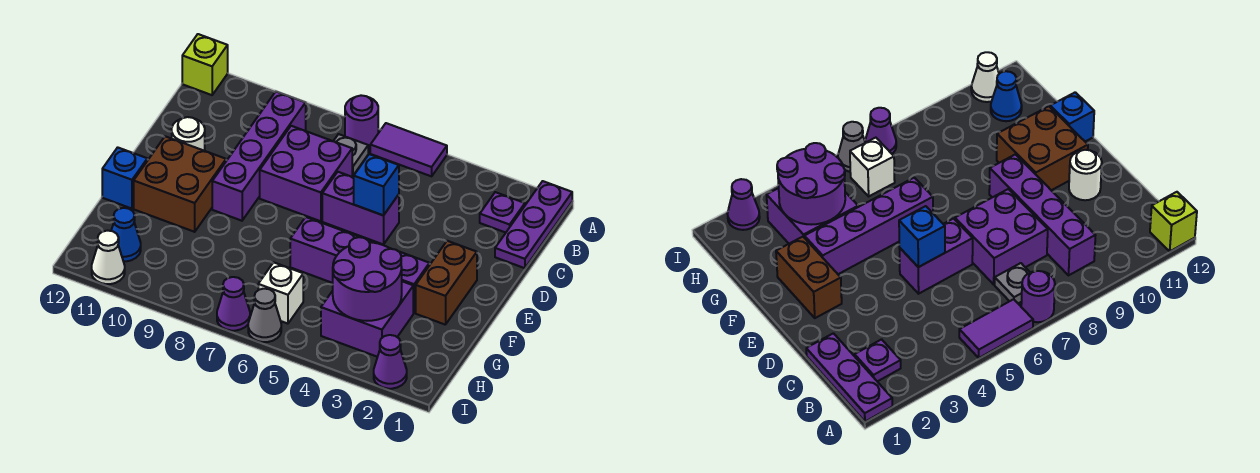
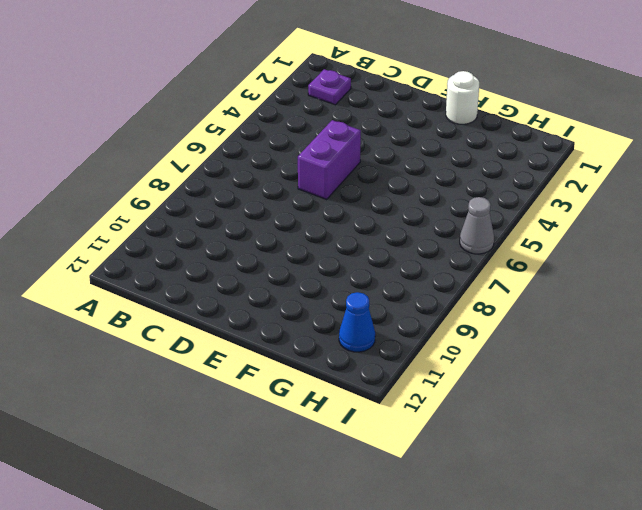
white 1x1 round brick [446,71,479,124] -> white 1x1 round brick moved to [172,117,205,151]
none -> purple 1x3 plate [495,181,572,268]
none -> purple 1x2 tile [370,123,447,176]
none -> purple 1x1 round brick [345,95,378,148]

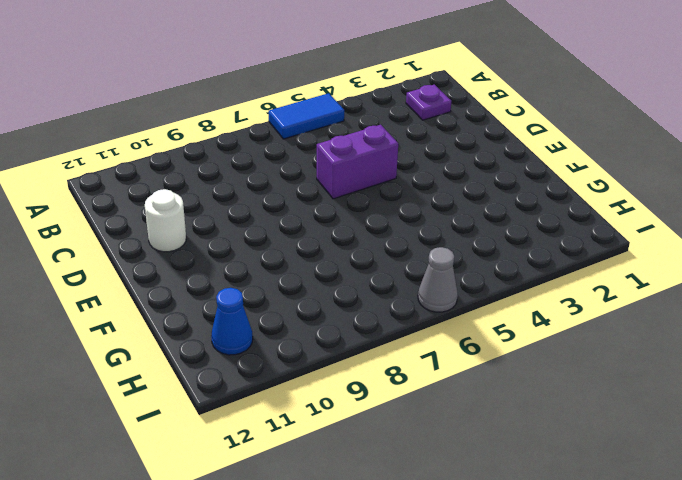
blue 1x2 tile [269,93,344,139] -> purple 1x2 tile [370,123,447,176]
none -> purple 1x3 plate [495,181,572,268]
none -> purple 1x1 round brick [345,95,378,148]
none -> lime 1x1 brick [182,34,228,95]

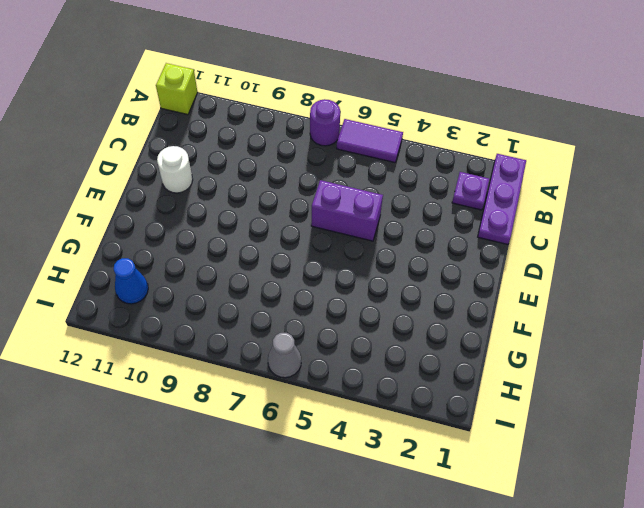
none -> grey 1x1 plate [334,134,368,176]
none -> purple 1x4 brick [212,92,306,221]
none -> purple 2x2 brick [260,126,352,221]

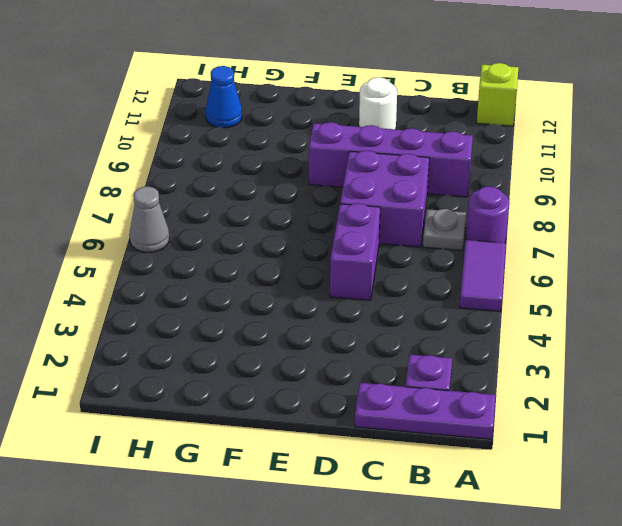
none -> brown 1x2 brick [416,241,477,325]
none -> brown 2x2 brick [134,136,226,232]
none -> purple 1x4 brick [290,217,429,313]

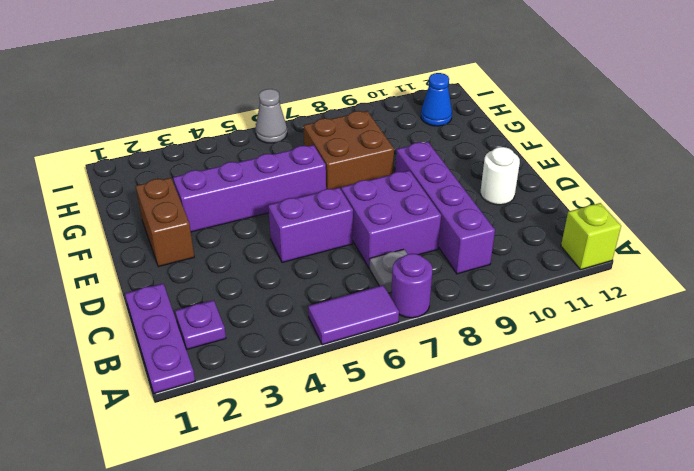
brown 2x2 brick [304,111,394,189] -> brown 2x2 brick moved to [134,136,226,232]
none -> blue 1x1 brick [102,147,147,209]
none -> purple 2x2 brick [321,281,413,357]
none -> white 1x1 brick [258,262,303,324]

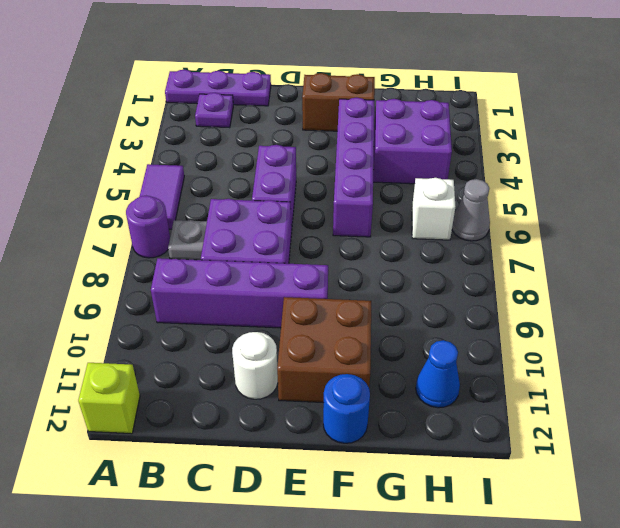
blue 1x1 round brick [323,374,370,443] -> blue 1x1 brick [102,147,147,209]
none -> purple 1x1 cone [374,335,407,389]
none -> purple 1x1 cone [217,277,250,331]
none -> white 1x1 cone [92,231,125,284]

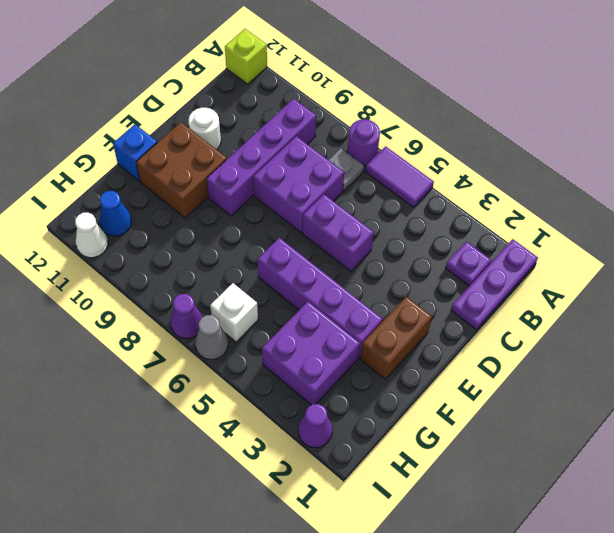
none -> blue 1x1 brick [354,154,399,215]
none -> purple 2x2 round brick [333,237,402,321]

